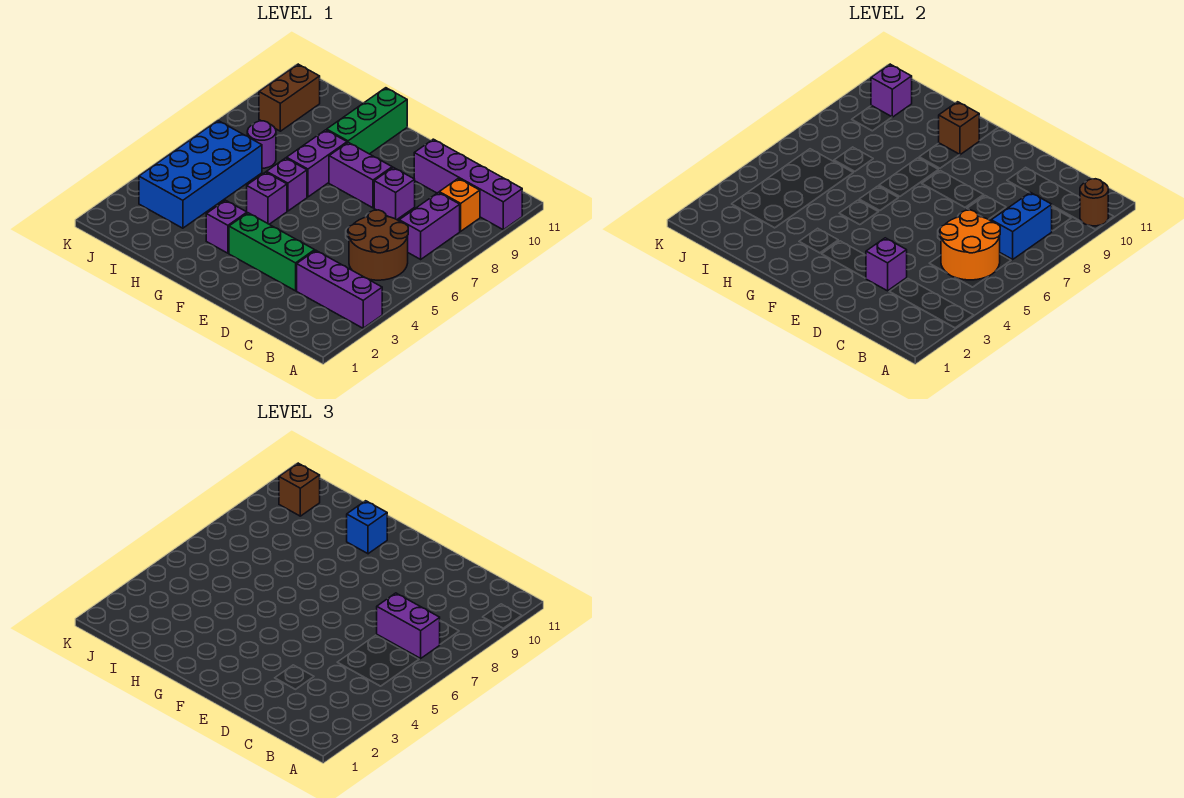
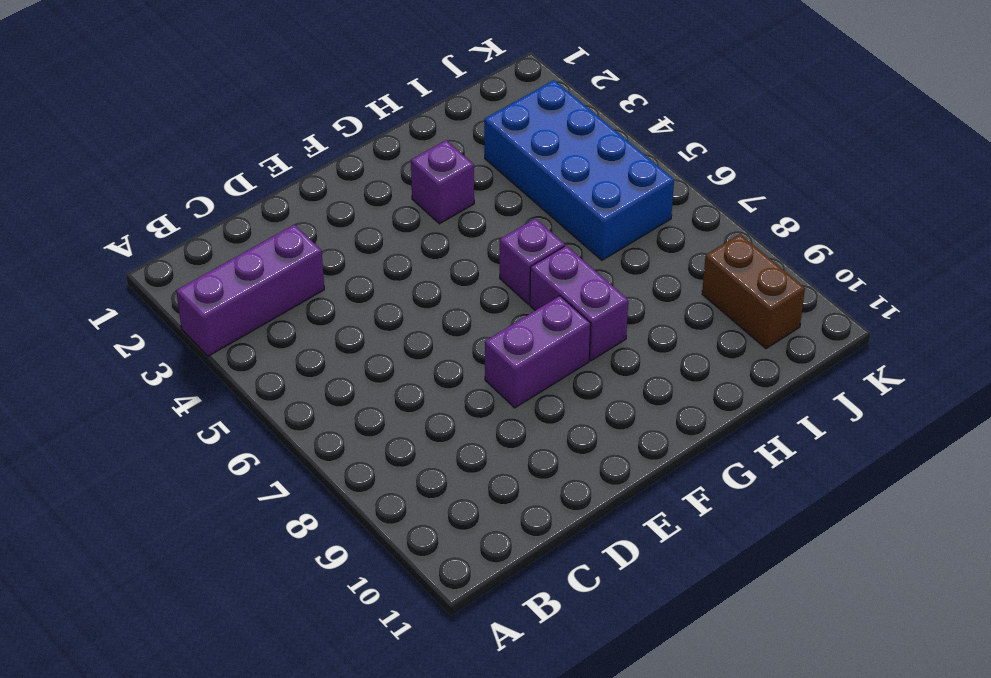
none -> purple 1x4 brick [414,139,522,230]
none -> brown 2x2 round brick [348,210,408,280]
none -> purple 1x2 brick [399,192,460,259]

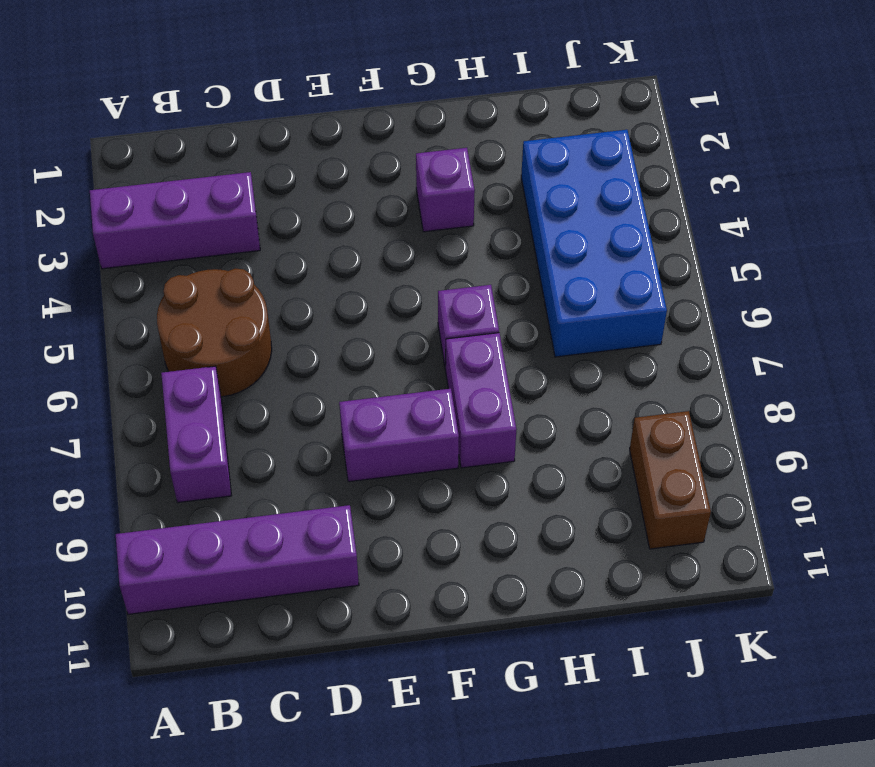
none -> orange 1x1 brick [439,178,480,231]
none -> green 1x3 brick [229,213,315,291]
none -> purple 1x1 brick [374,167,415,220]

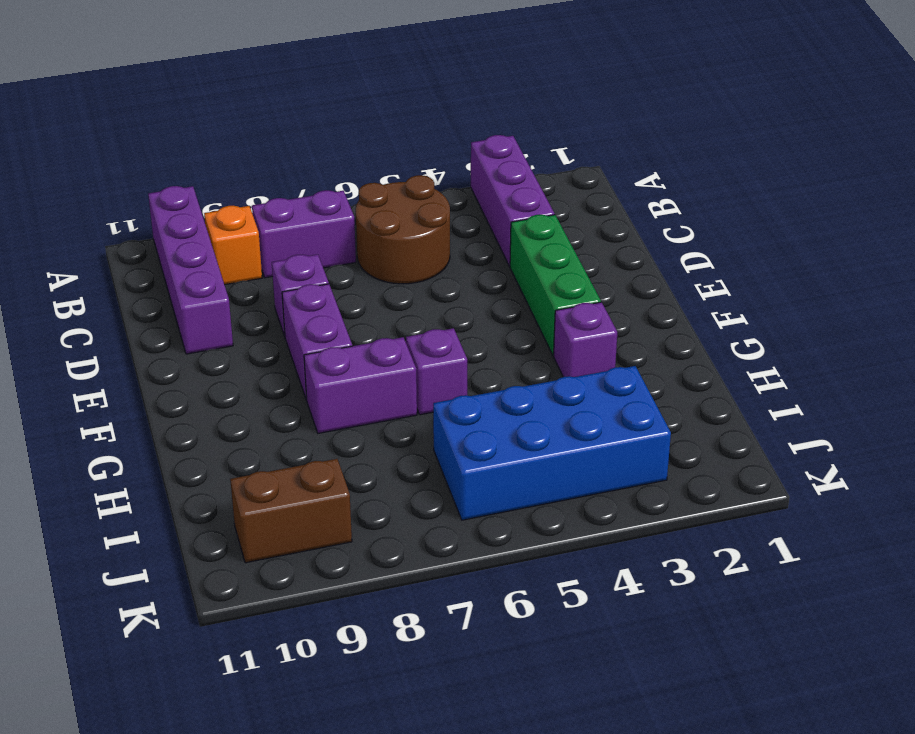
none -> purple 1x1 brick [247,172,287,224]
none -> green 1x3 brick [327,88,407,154]
none -> purple 1x1 round brick [247,121,276,168]

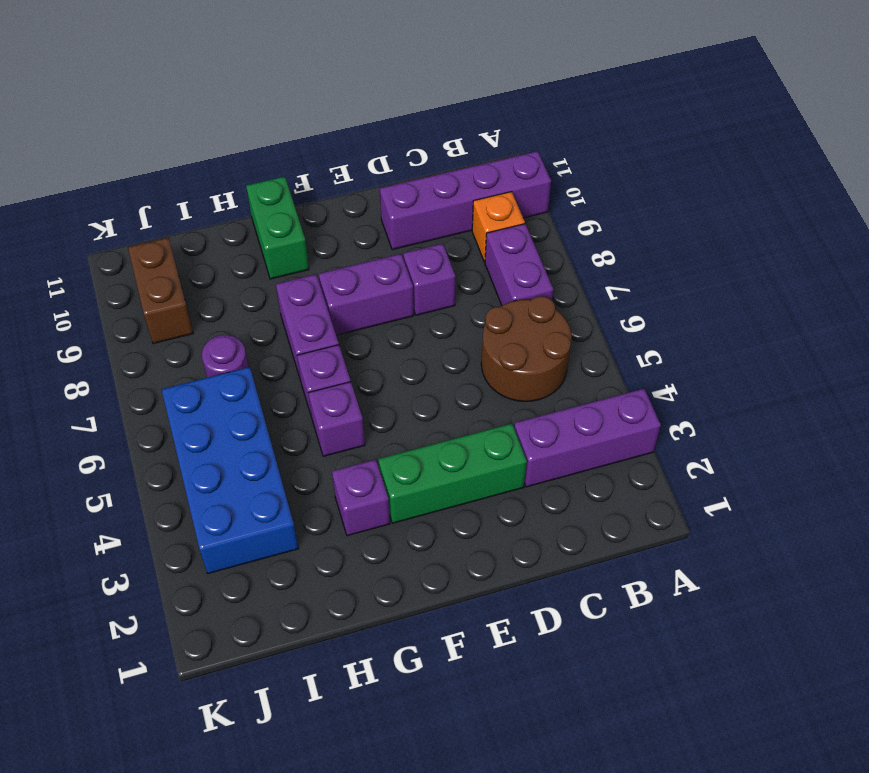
green 1x2 brick [246,176,309,279] -> green 1x3 brick [327,88,407,154]
none -> brown 1x1 round brick [1080,179,1108,226]
none -> orange 2x2 round brick [940,210,1000,280]
none -> blue 1x2 brick [991,192,1052,259]

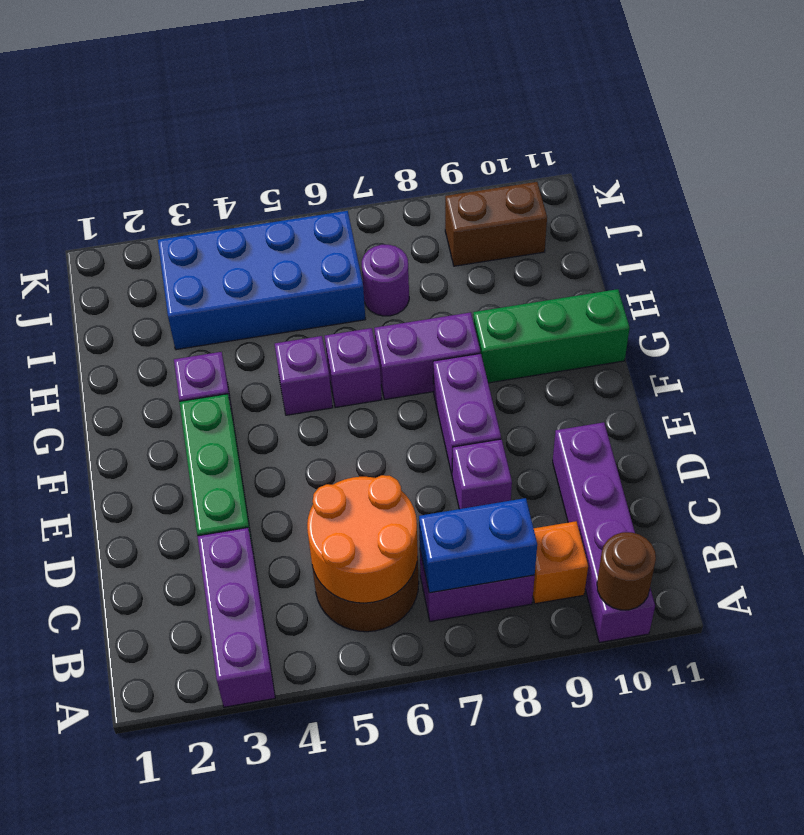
none -> purple 1x1 brick [866,238,907,291]
none -> brown 1x1 brick [939,102,979,155]
none -> purple 1x1 brick [871,64,912,117]

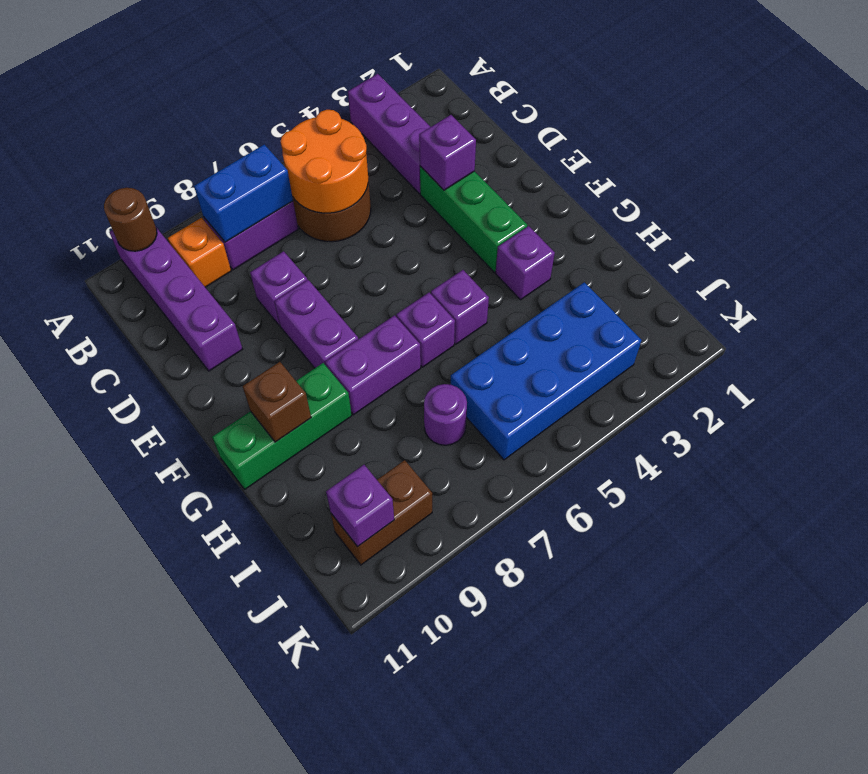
none -> purple 1x2 brick [377,593,440,658]
none -> blue 1x1 brick [347,501,387,554]
none -> brown 1x1 brick [279,463,320,516]

